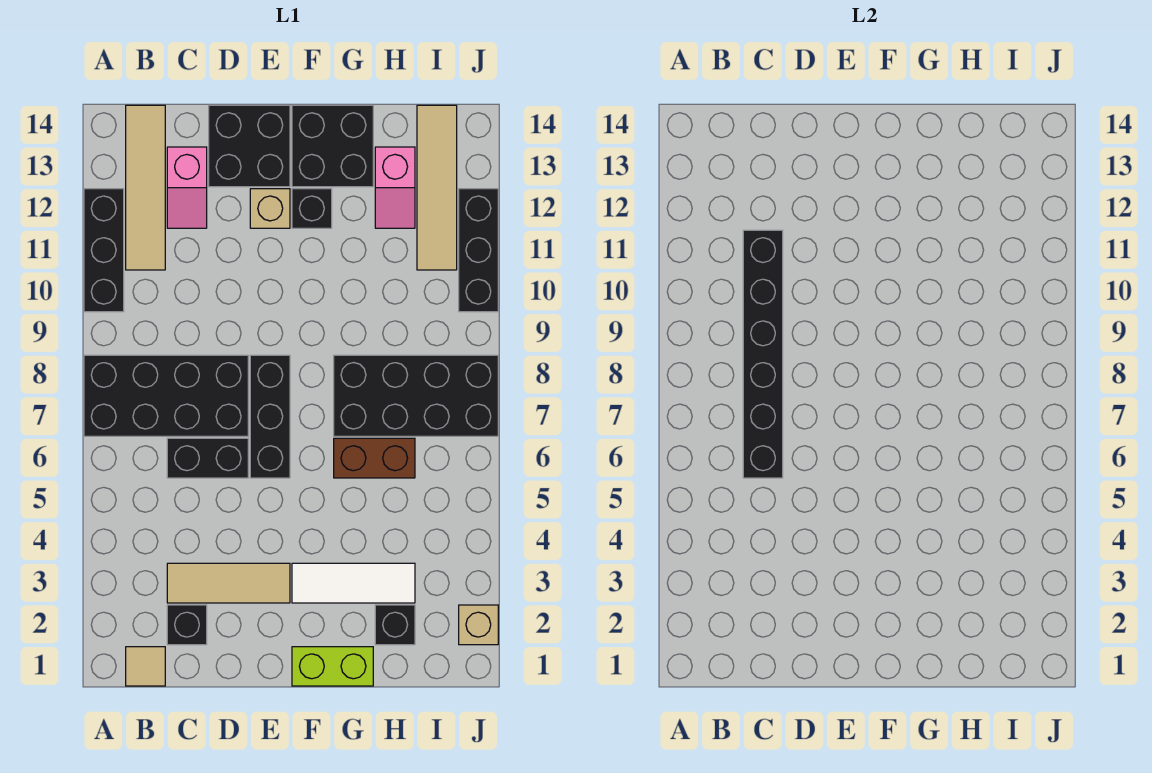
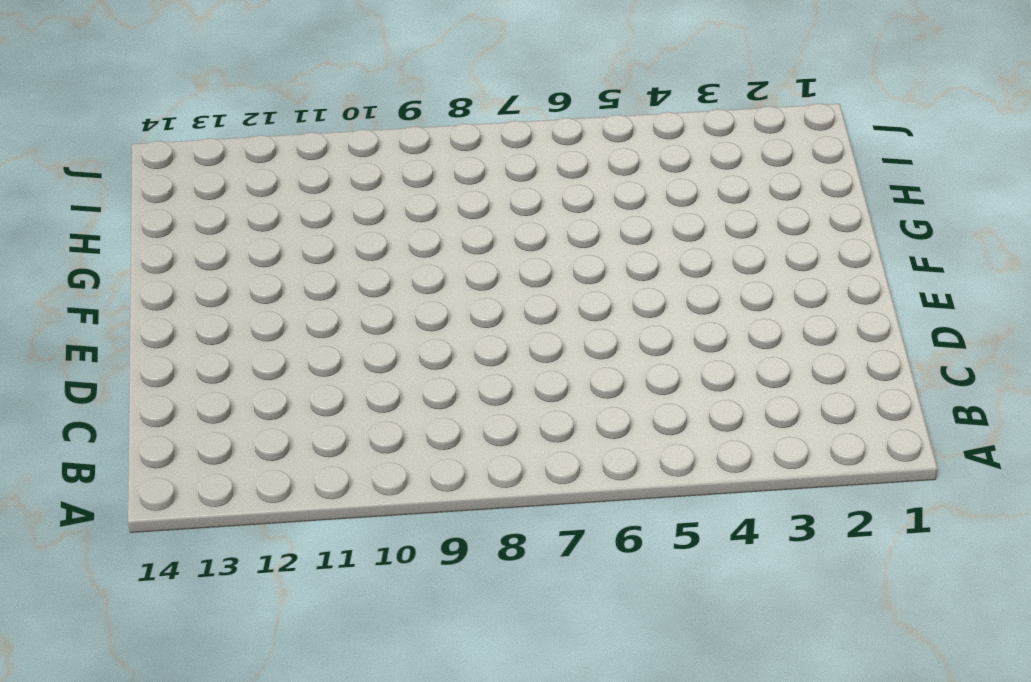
none -> black 2x4 brick [84,355,248,436]
none -> black 1x3 brick [84,189,124,312]
none -> tan 1x1 tile [126,647,165,686]

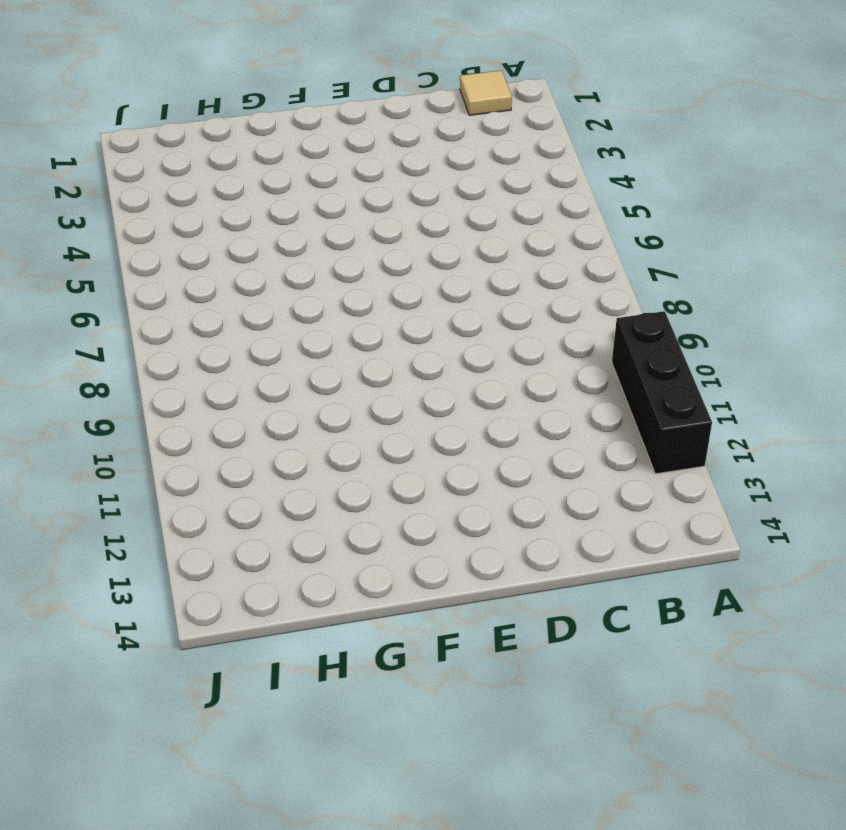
none -> black 2x4 brick [84,355,248,436]
none -> tan 1x4 tile [126,105,165,270]
none -> black 1x1 brick [167,605,207,645]

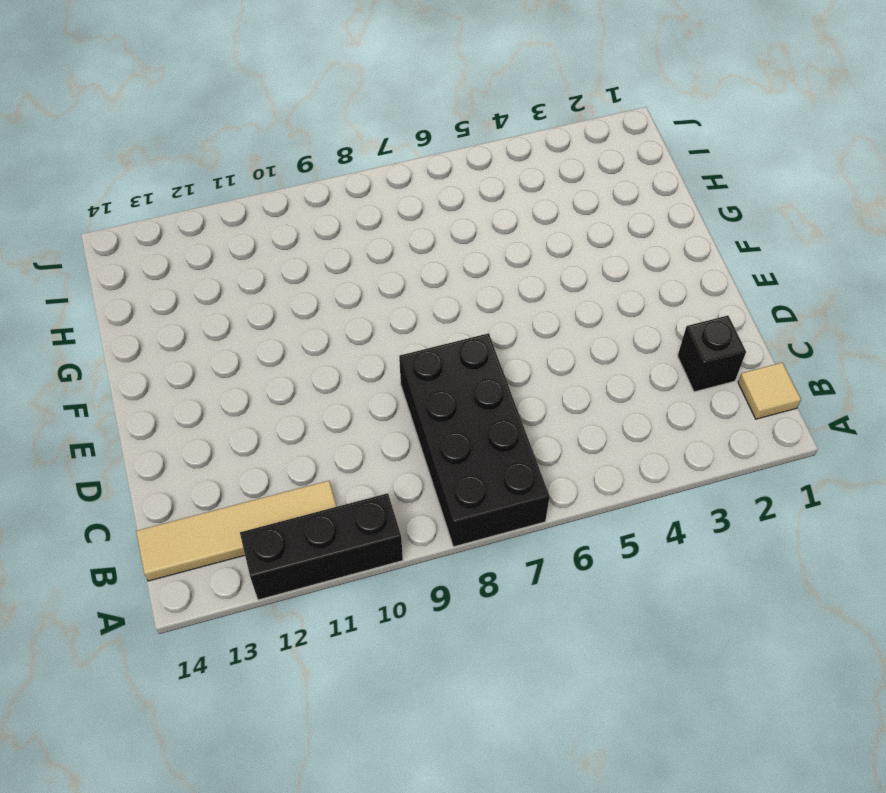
none -> tan 1x3 tile [167,563,290,603]
none -> black 1x2 brick [167,438,248,478]
none -> pink 1x2 slope [167,147,207,228]

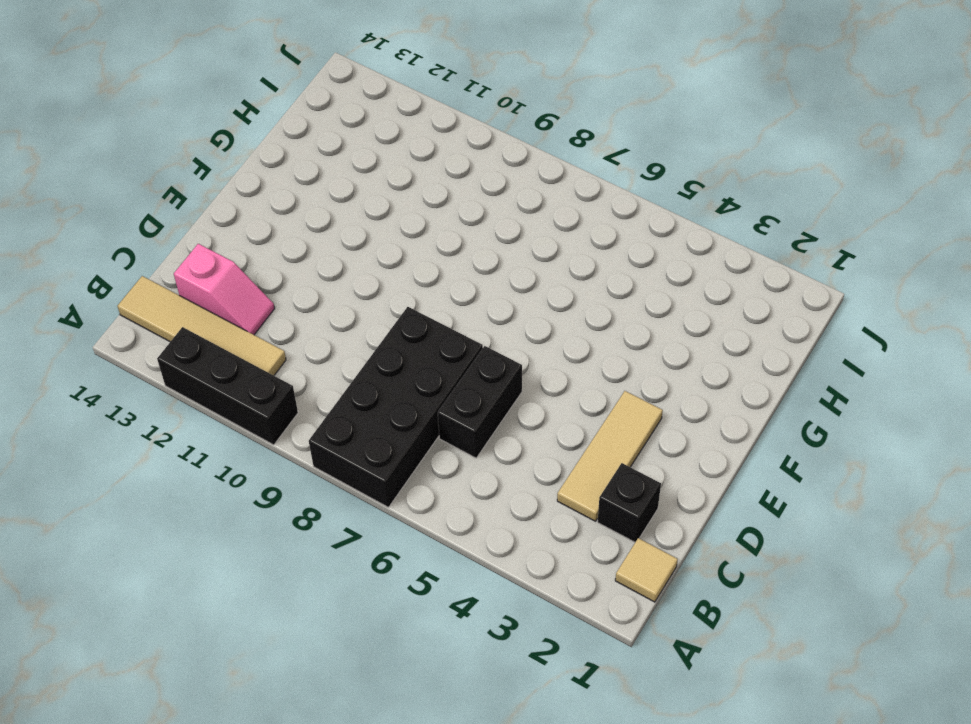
none -> black 2x2 brick [209,105,290,187]
none -> black 1x3 brick [250,355,290,478]
none -> tan 1x1 brick [250,189,290,228]

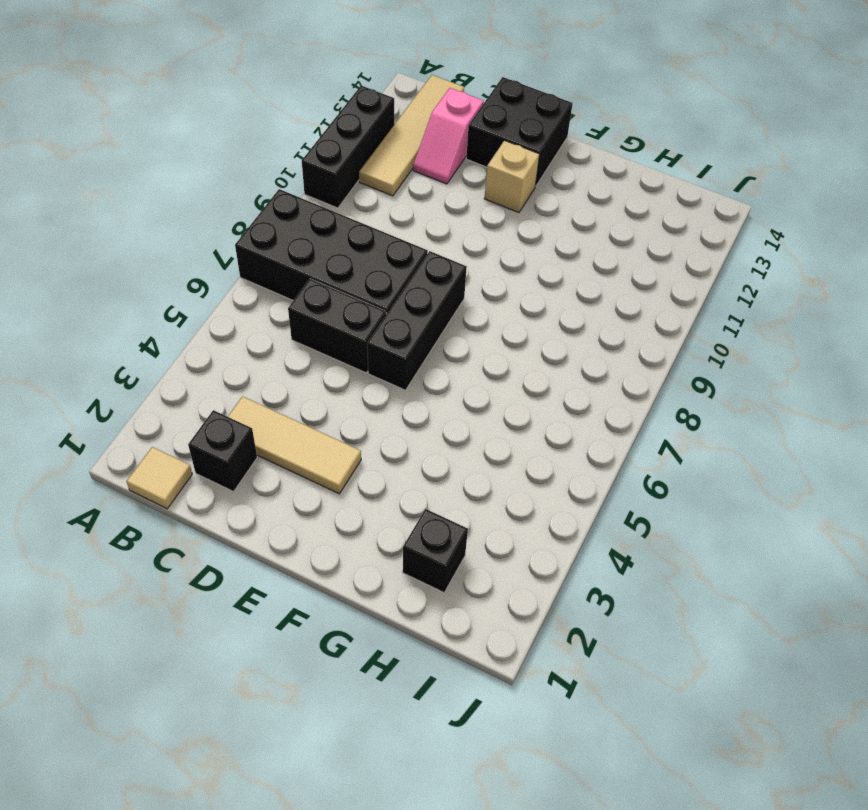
none -> lime 1x2 brick [292,647,373,686]
none -> white 1x3 tile [292,563,415,603]
none -> black 1x1 brick [292,189,332,228]

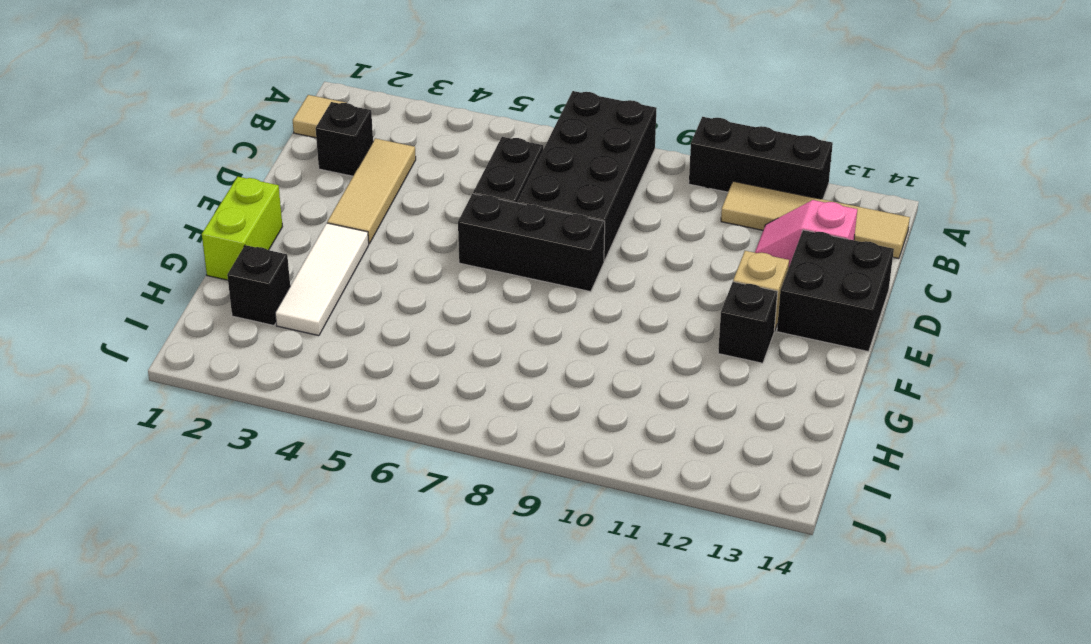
none -> black 2x2 brick [292,105,373,187]
none -> brown 1x2 brick [334,438,415,478]
none -> black 2x4 brick [334,355,498,436]

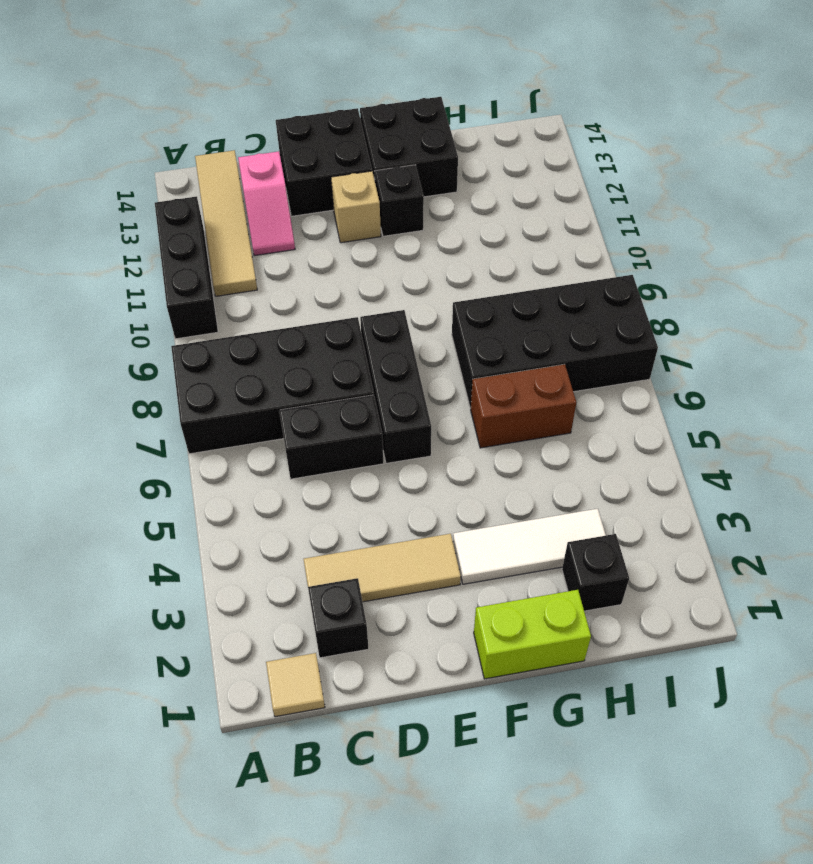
none -> pink 1x2 slope [375,147,415,228]
none -> tan 1x4 tile [417,105,457,270]
none -> tan 1x1 brick [459,605,498,645]

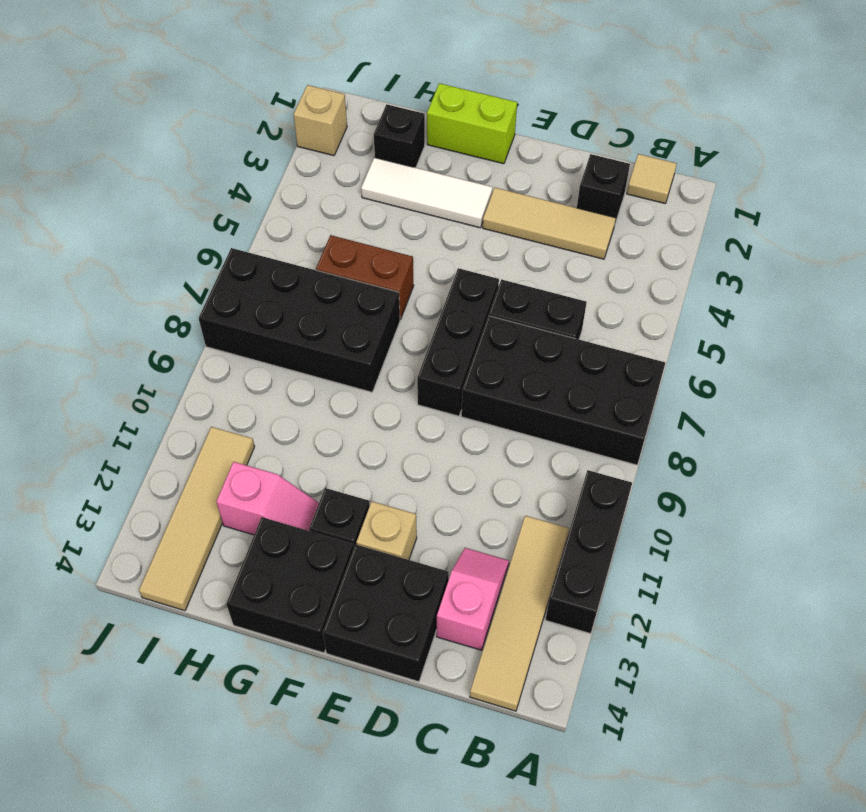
pink 1x2 slope [216,462,319,535] -> pink 1x2 slope turned to [375,147,415,228]
none -> black 1x3 brick [459,189,498,312]
none -> black 1x6 brick [743,230,783,478]

